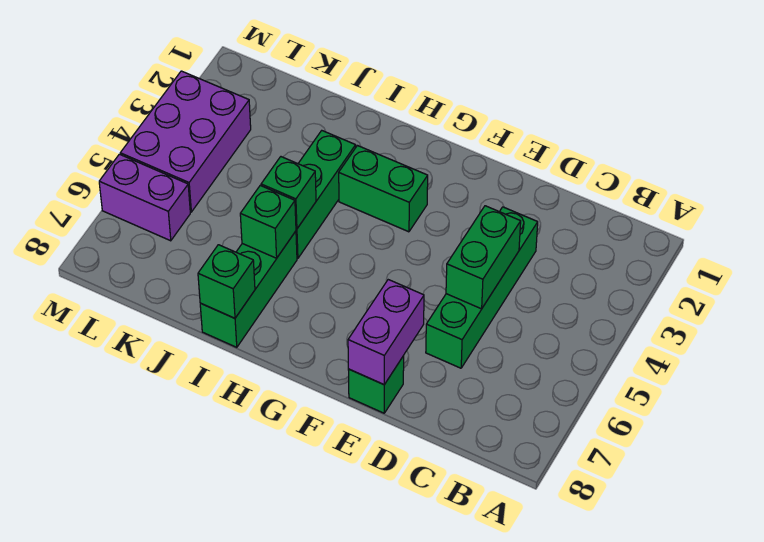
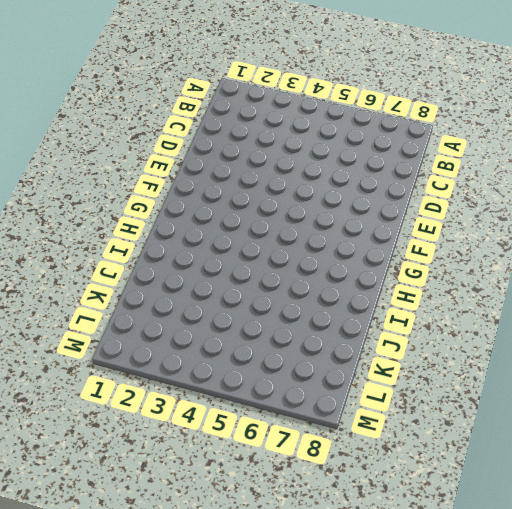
none -> green 1x4 brick [426,207,538,368]
none -> green 1x1 brick [348,356,404,413]
none -> green 1x2 brick [339,146,428,232]

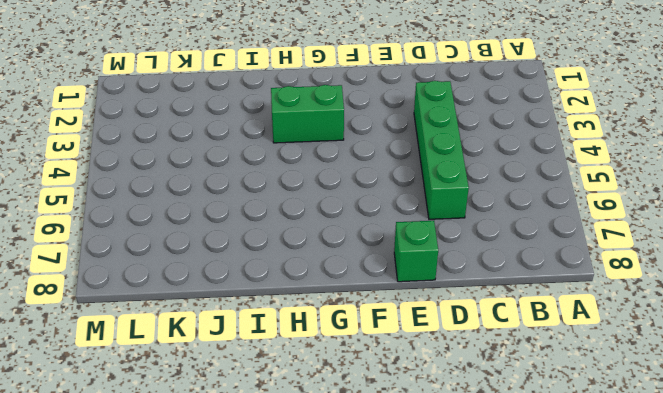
none -> green 1x3 brick [296,131,356,258]
none -> green 1x3 brick [200,231,297,347]
none -> purple 2x3 brick [120,71,251,212]

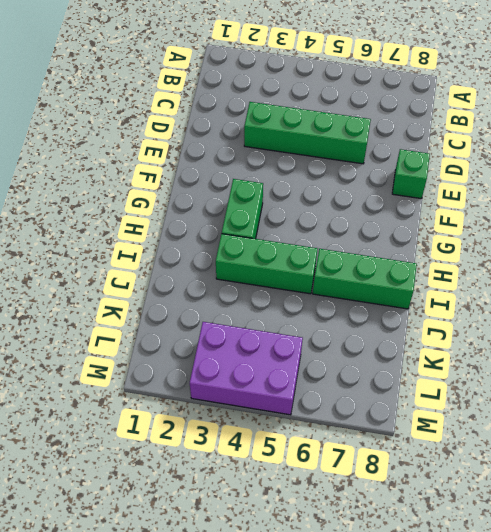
none -> purple 1x2 brick [99,154,190,241]
none -> green 1x2 brick [446,206,521,309]
none -> purple 1x2 brick [348,280,424,385]

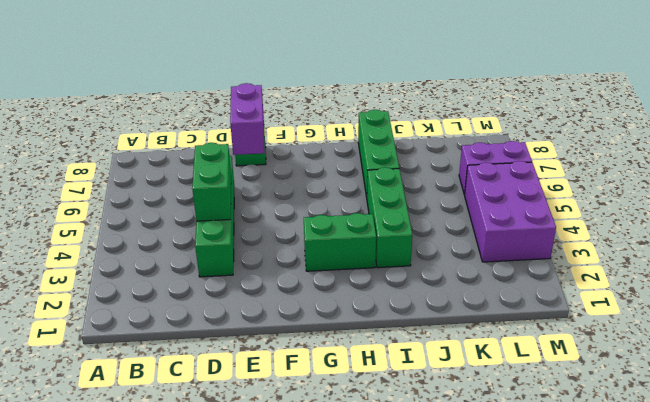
none -> green 1x1 brick [261,157,316,229]
none -> green 1x1 brick [240,186,296,258]
none -> green 1x1 brick [198,245,255,318]

